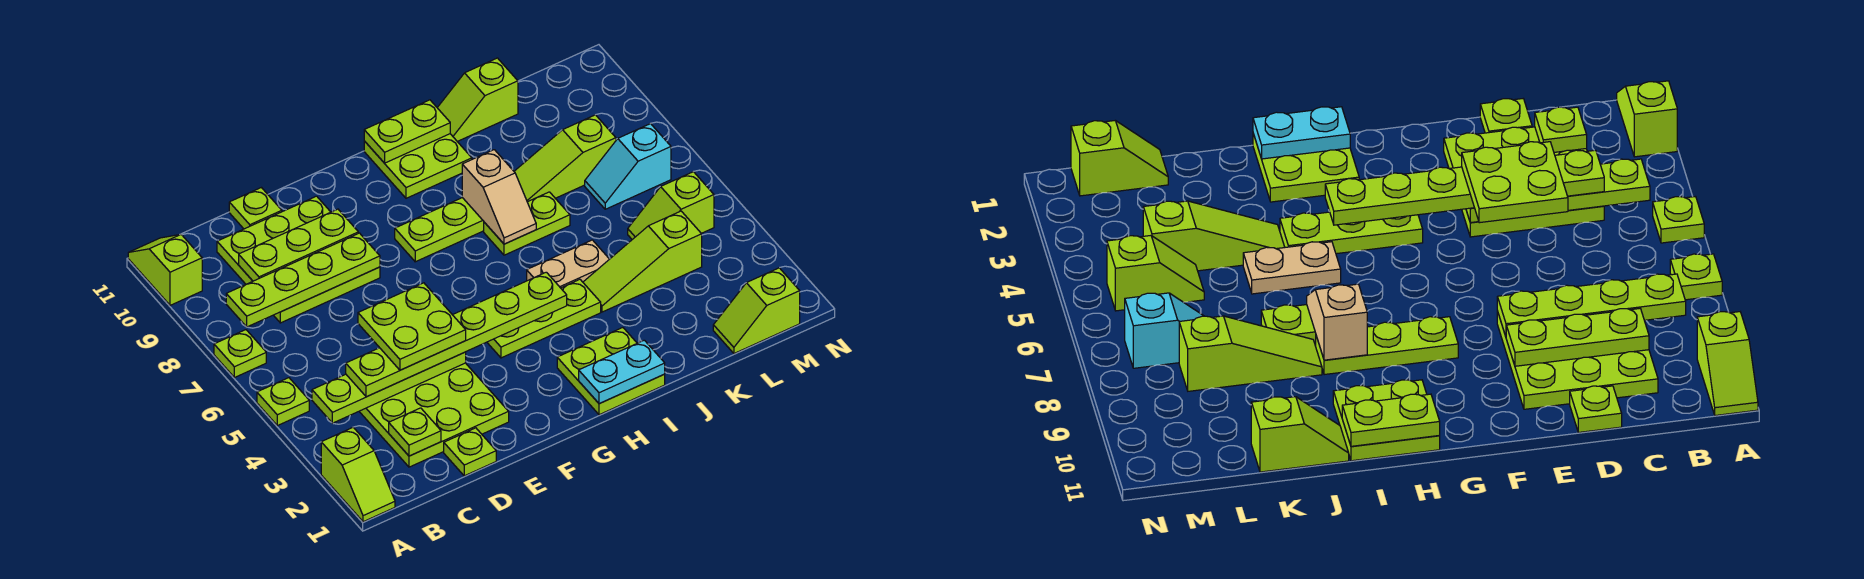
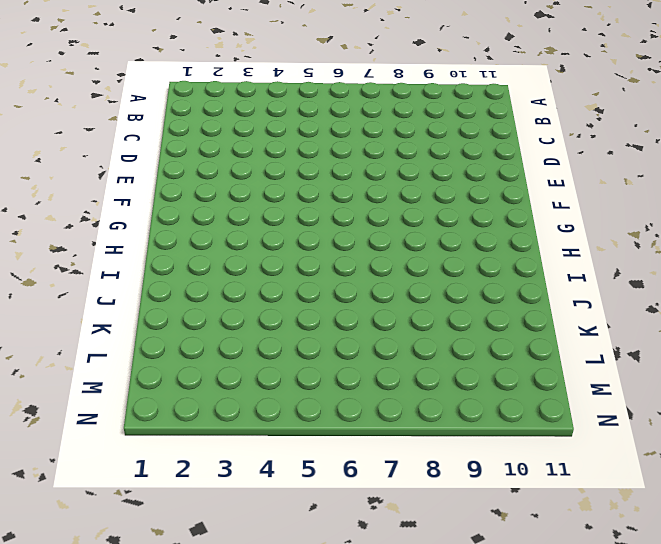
none -> lime 1x2 slope [321,427,395,522]
none -> lime 1x1 plate [257,378,309,426]
none -> lime 1x1 plate [214,330,266,378]

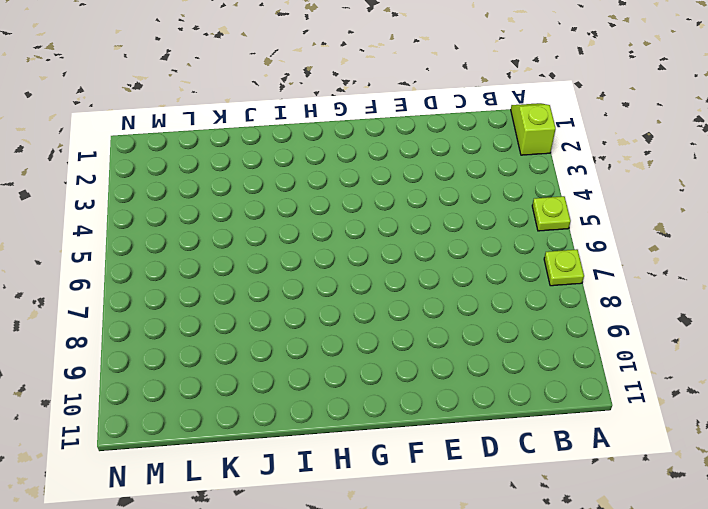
none -> lime 1x2 slope [128,234,202,305]
none -> lime 3x3 plate [359,363,509,467]
none -> lime 3x3 plate [217,196,380,323]

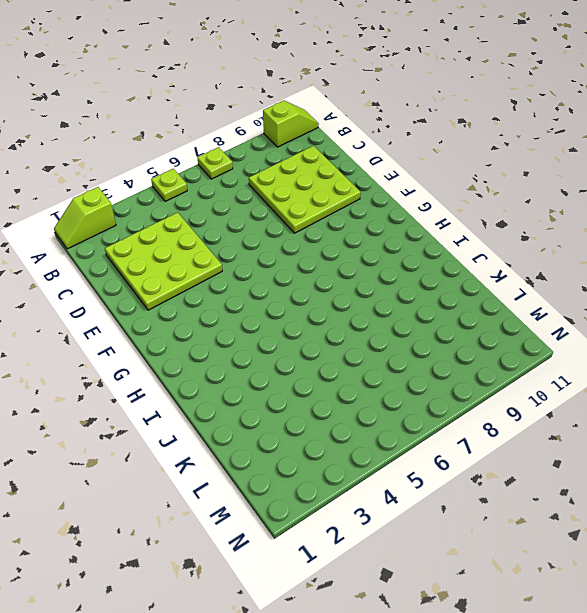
none -> lime 1x1 plate [444,428,496,476]
none -> lime 1x1 plate [229,188,282,229]
none -> lime 1x3 plate [487,279,601,358]

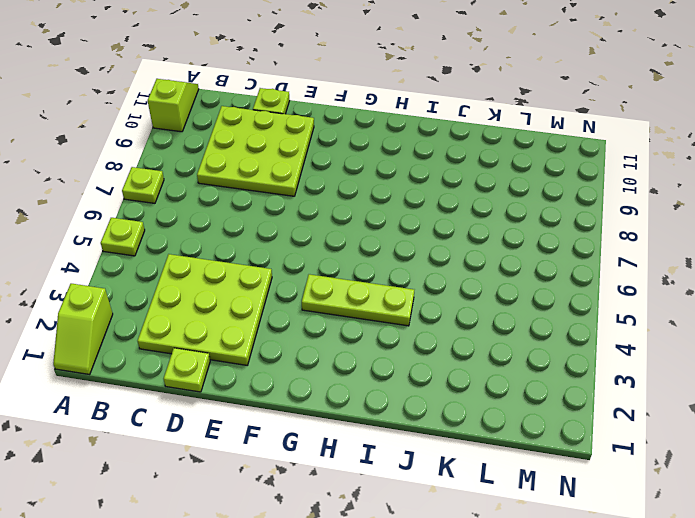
none -> lime 1x3 plate [395,198,484,262]
none -> lime 2x2 plate [557,328,665,415]
none -> lime 2x2 plate [364,134,472,198]

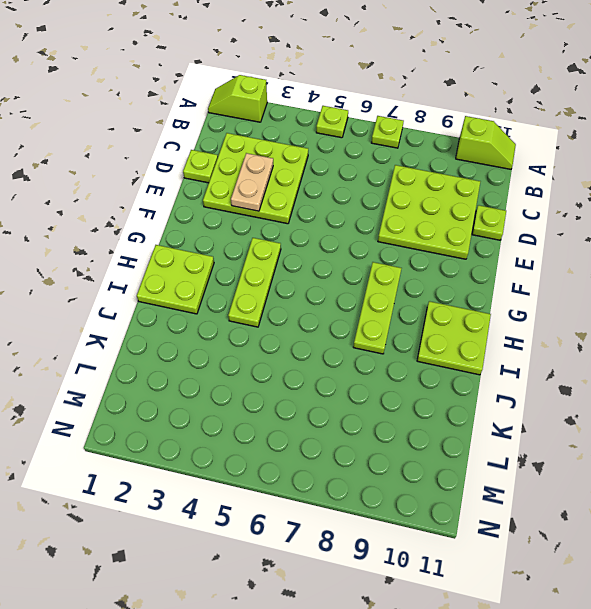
tan 1x2 plate [231,153,273,211] -> tan 1x2 plate moved to [527,240,609,288]
none -> lime 1x2 plate [484,192,570,255]
none -> lime 1x3 slope [583,211,702,312]
none -> lime 1x3 slope [514,115,616,202]

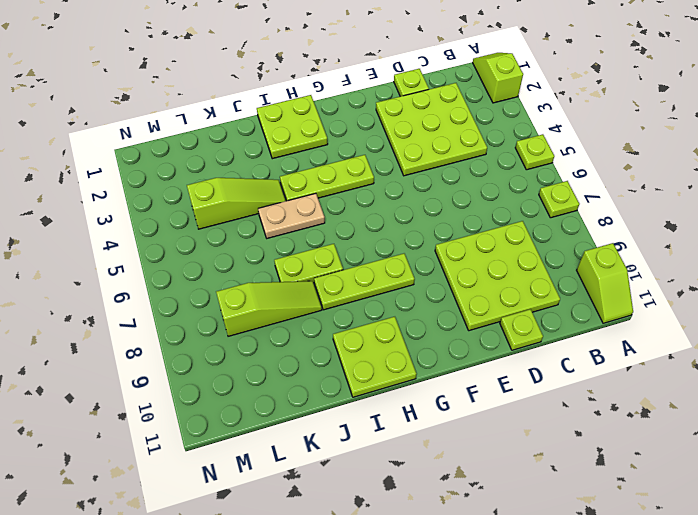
none -> lime 1x2 slope [437,58,518,141]
none -> lime 1x2 slope [713,268,800,353]
none -> lime 1x2 slope [628,172,714,239]

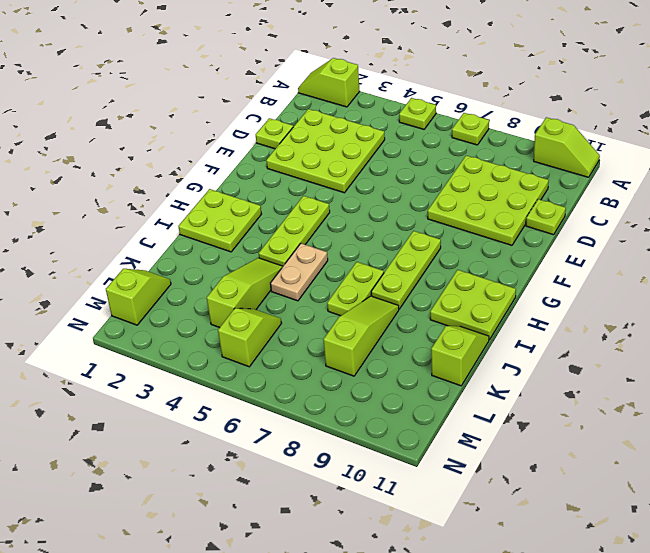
none -> cyan 1x2 slope [585,124,671,209]
none -> lime 1x4 plate [312,352,466,423]
none -> lime 1x4 plate [226,233,380,327]

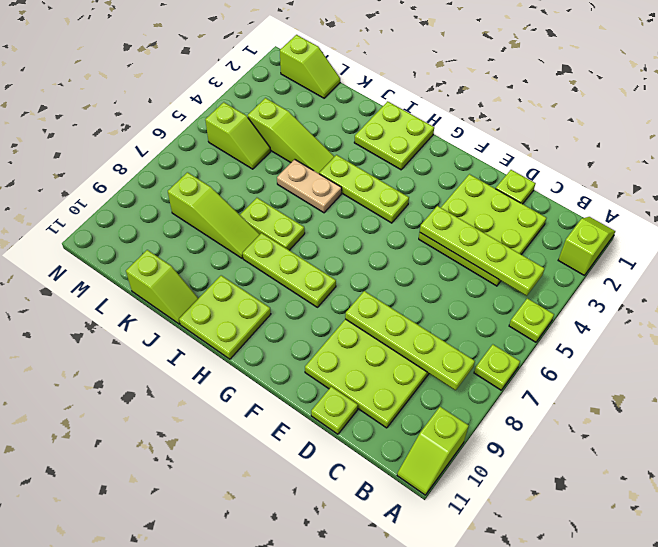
none -> cyan 1x2 slope [585,124,671,209]
none -> lime 1x1 plate [389,408,441,456]
none -> lime 1x3 plate [239,209,358,281]

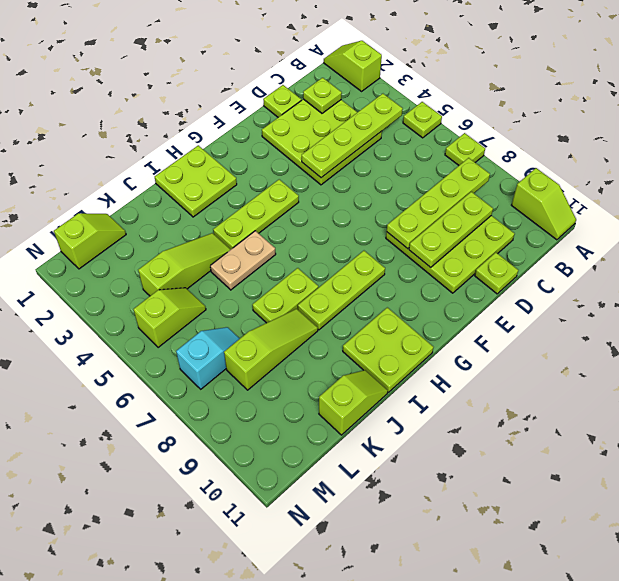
none -> cyan 1x2 plate [579,340,665,404]
none -> lime 1x2 plate [364,100,450,163]
none -> tan 1x2 slope [462,150,536,244]

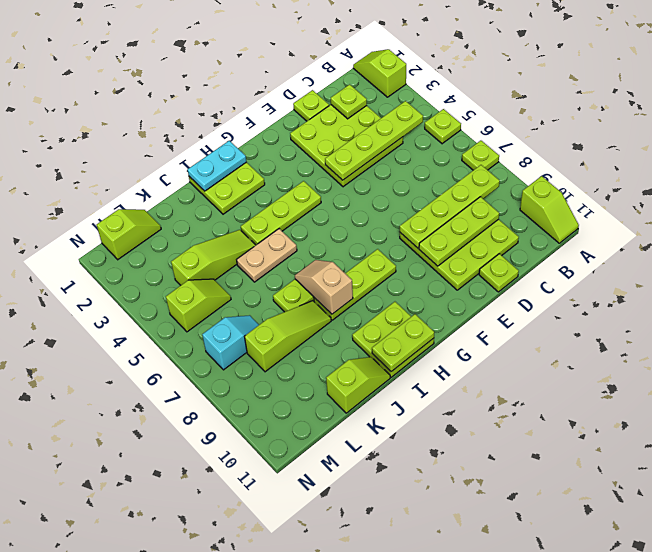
none -> lime 1x6 plate [346,272,567,397]
none -> lime 2x2 plate [358,283,466,370]

